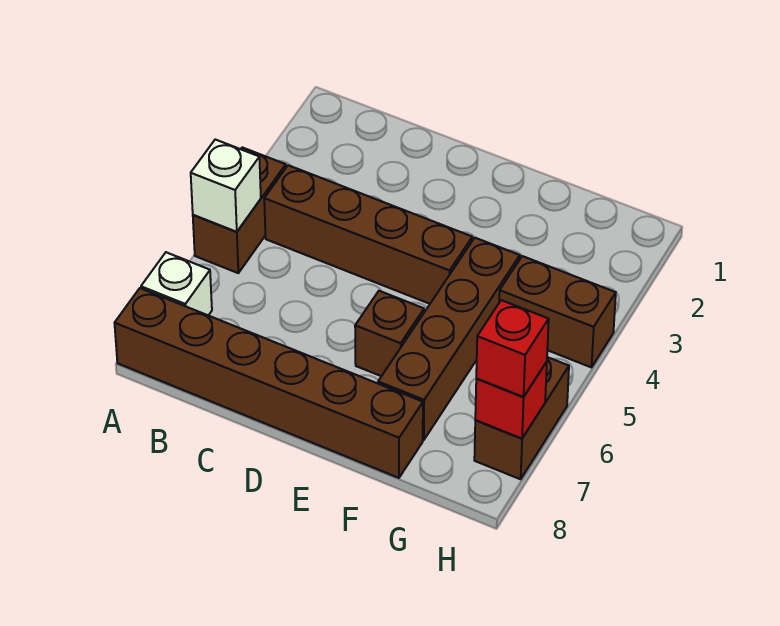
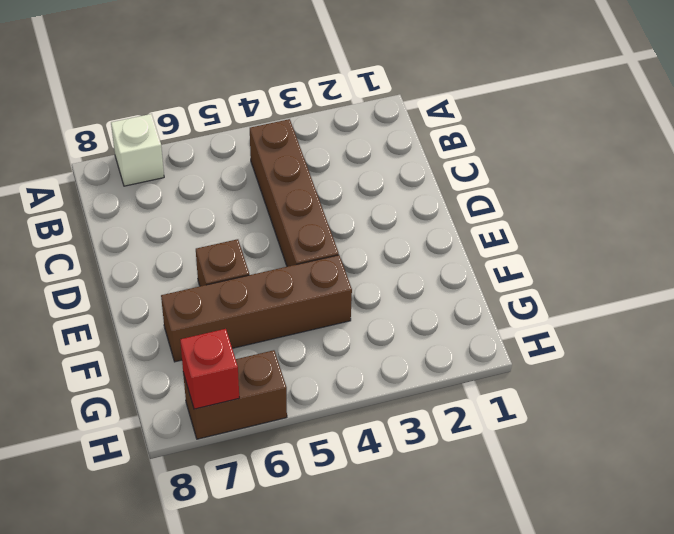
none -> brown 1x2 brick [193,147,286,273]
none -> brown 1x6 brick [115,288,423,478]

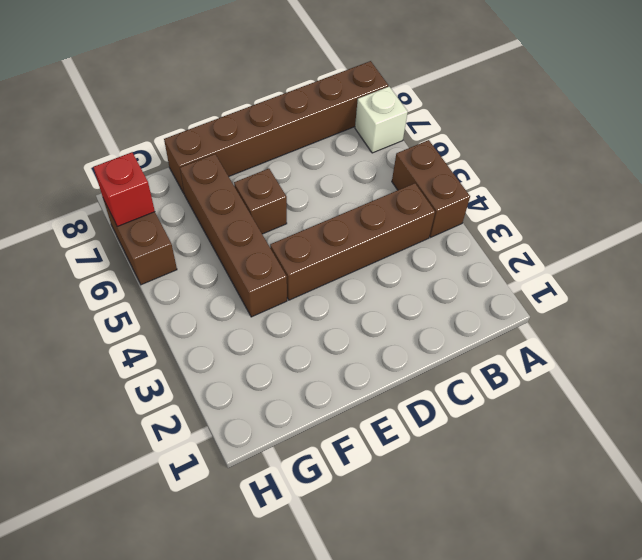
none -> brown 1x2 brick [499,256,616,367]
none -> white 1x1 brick [191,140,261,232]

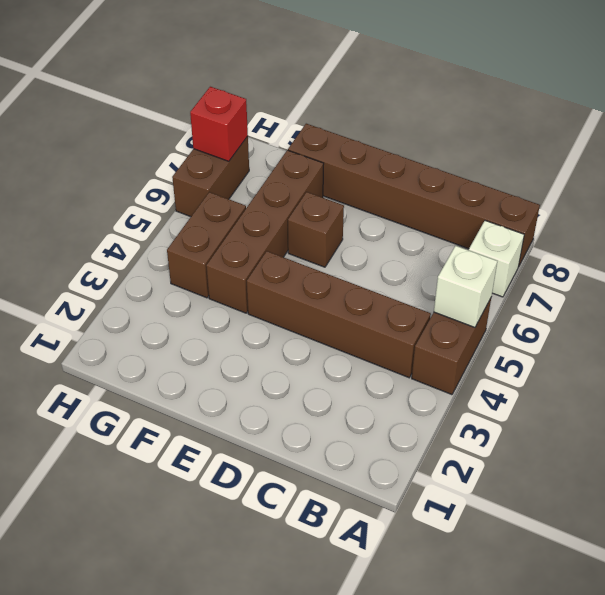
brown 1x2 brick [167,192,246,298] -> brown 1x2 brick turned to [499,256,616,367]
none -> red 1x1 brick [476,300,549,397]

